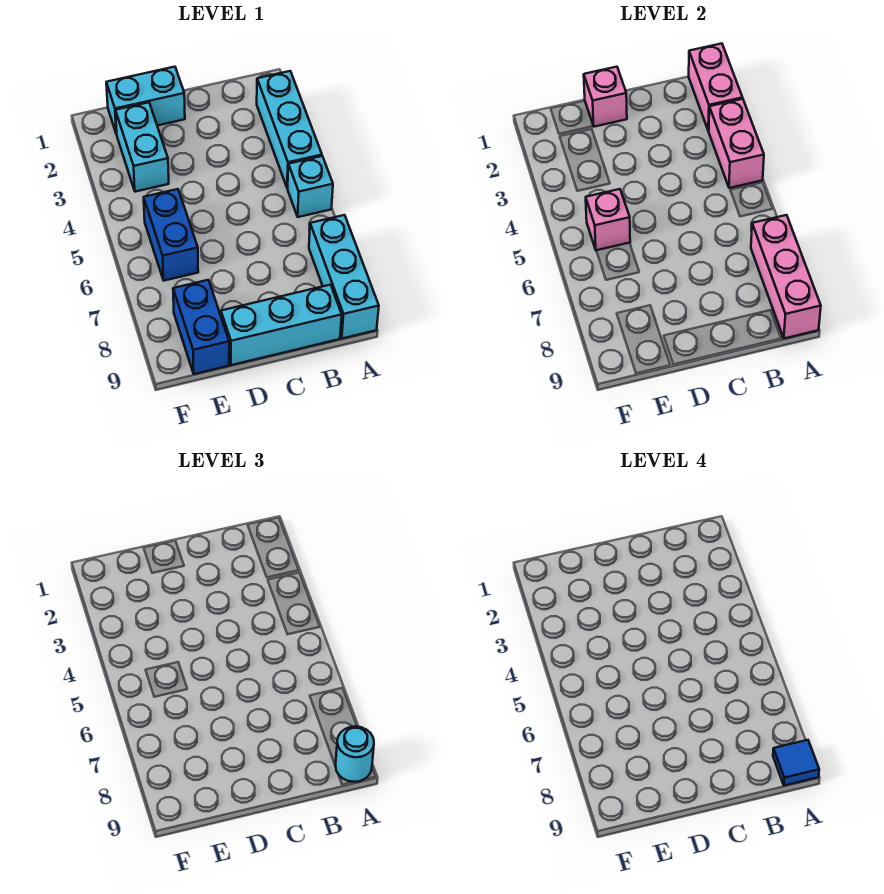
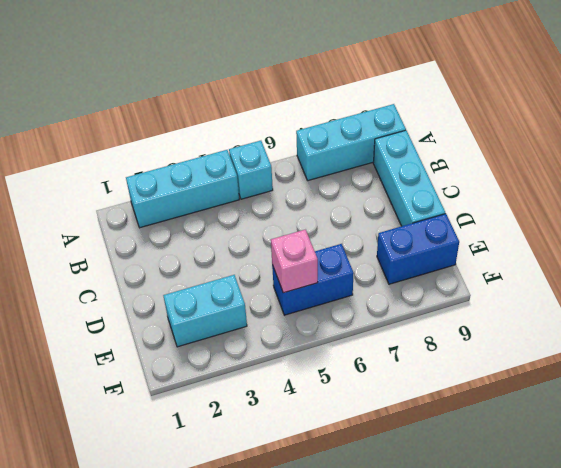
none -> cyan 1x2 brick [106,67,185,134]
none -> pink 1x2 brick [689,43,743,131]
none -> pink 1x2 brick [709,99,764,188]

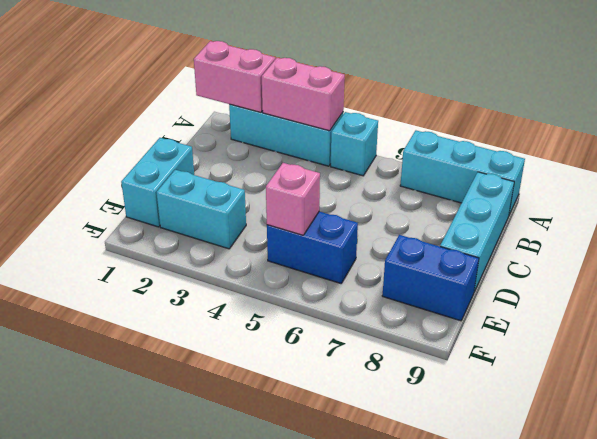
none -> pink 1x3 brick [751,215,821,338]
none -> pink 1x1 brick [584,67,627,127]
none -> cyan 1x1 round brick [336,726,374,782]

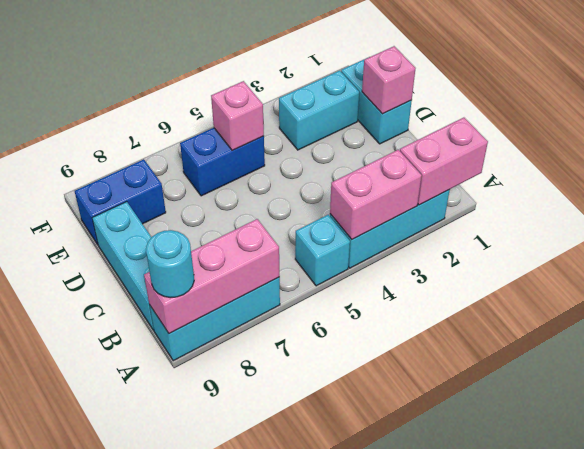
none -> blue 1x1 tile [773,740,819,785]

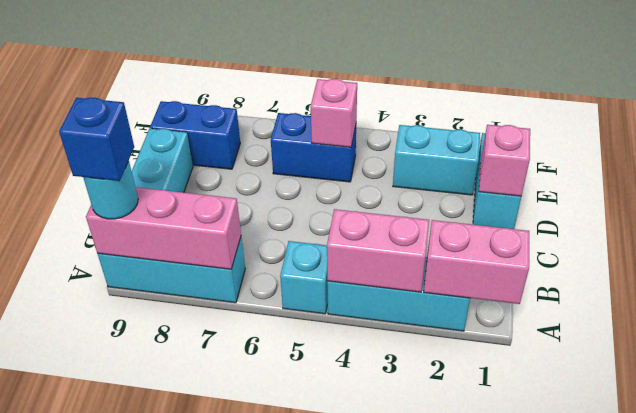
blue 1x1 brick [59,98,134,181] -> blue 1x1 tile [773,740,819,785]

